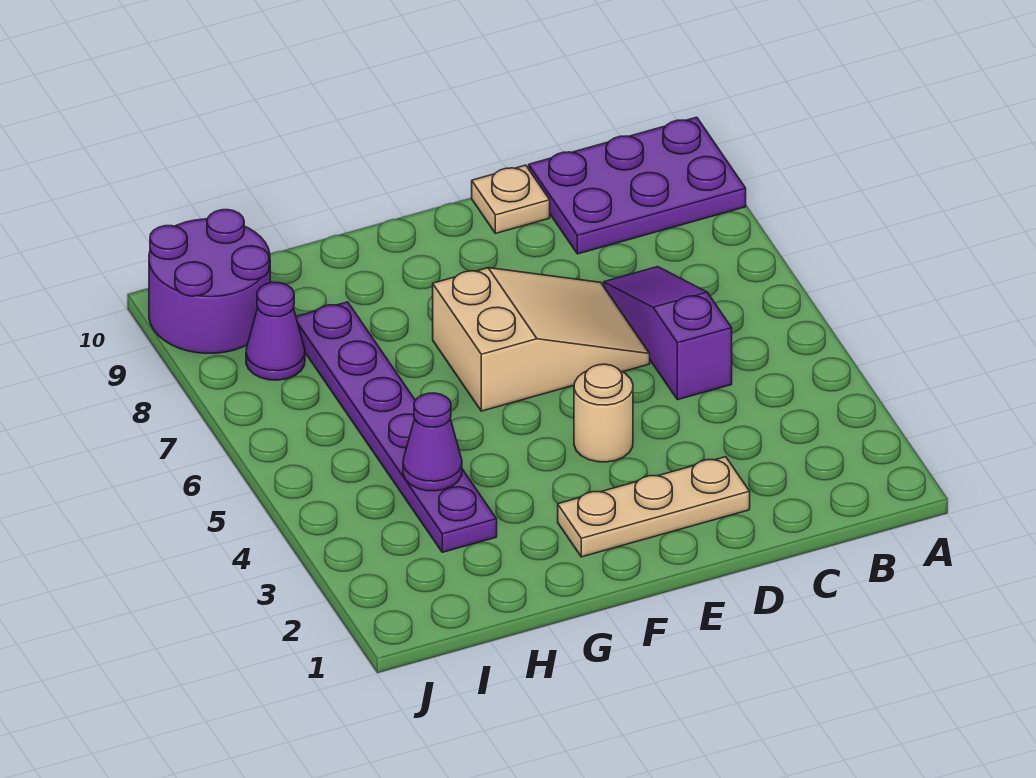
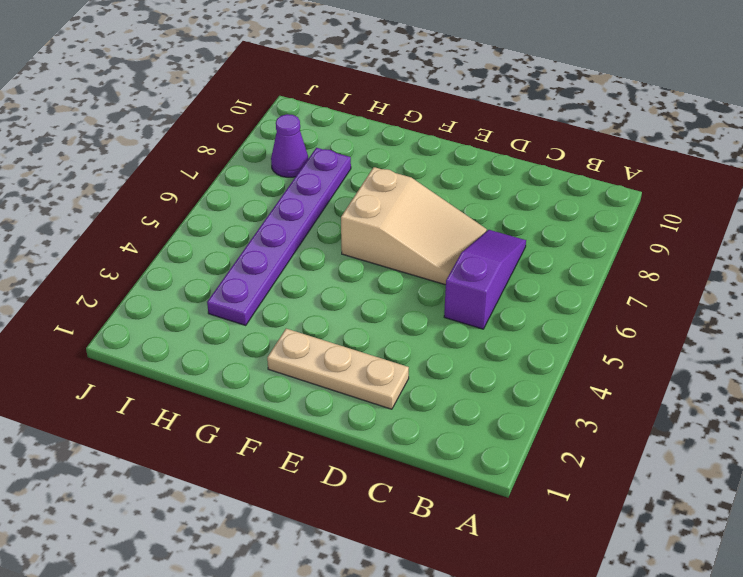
none -> purple 2x3 plate [529,117,746,254]
none -> tan 1x1 plate [472,165,550,233]

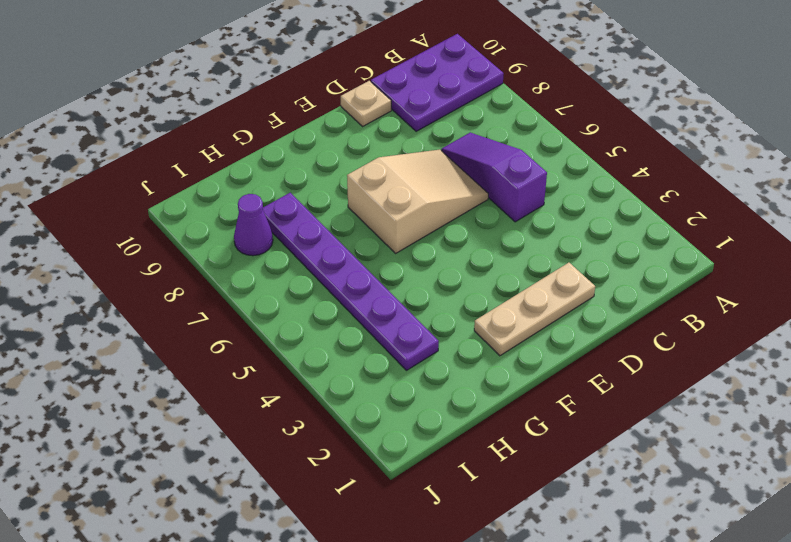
none -> tan 1x1 round brick [574,364,633,462]
none -> purple 2x2 round brick [149,210,270,353]

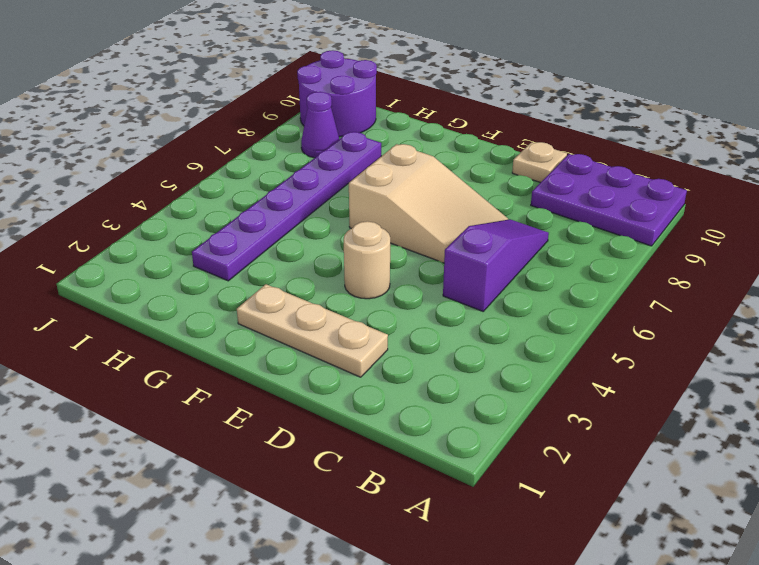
none -> purple 1x1 cone [403,393,462,491]

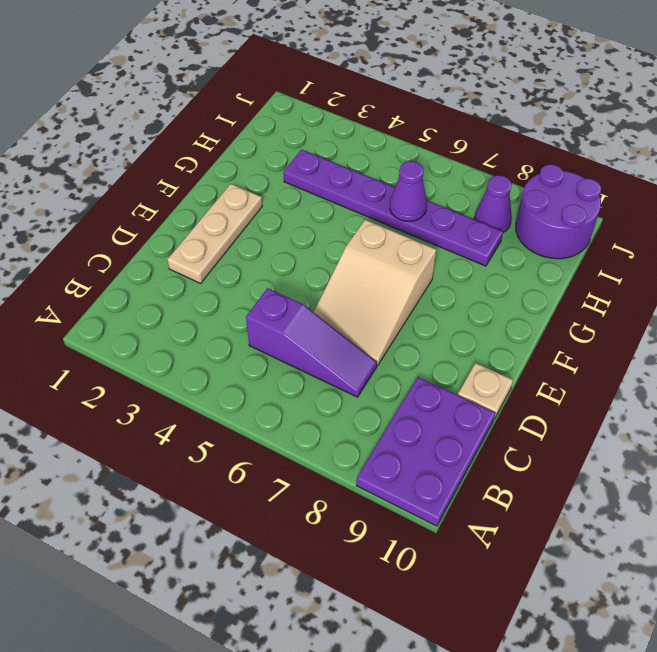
purple 1x1 cone [390,161,427,221] -> purple 1x1 cone moved to [403,393,462,491]
none -> tan 1x1 round brick [574,364,633,462]

